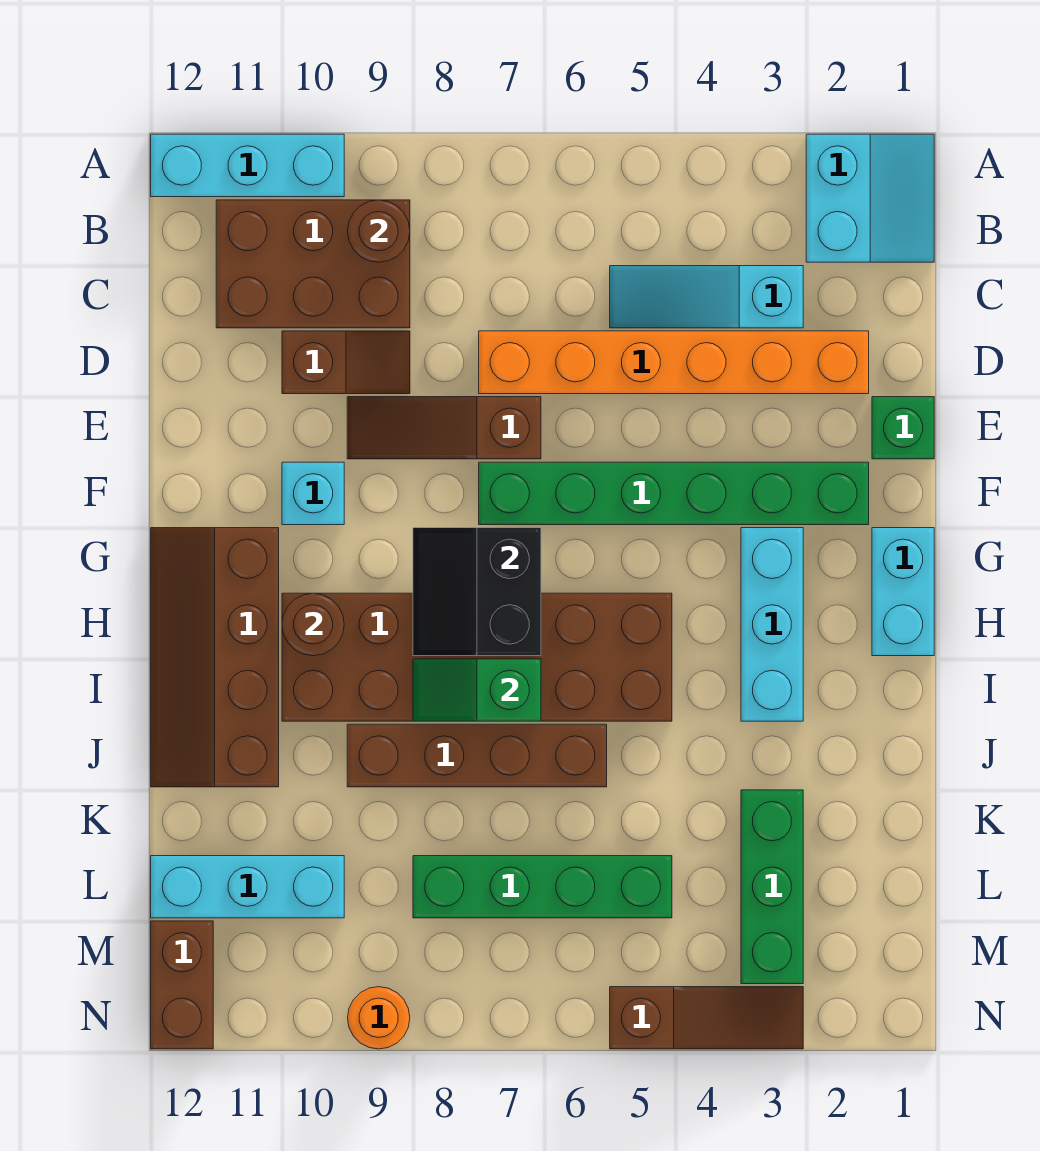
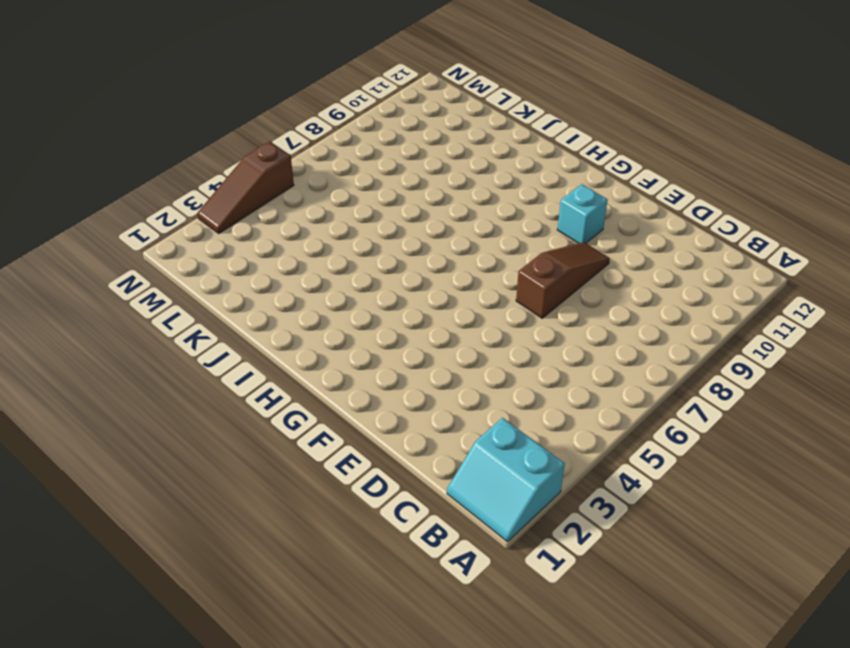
none -> cyan 1x3 brick [151,134,344,197]
none -> brown 2x3 brick [216,200,410,328]
none -> cyan 1x3 slope [610,266,803,328]

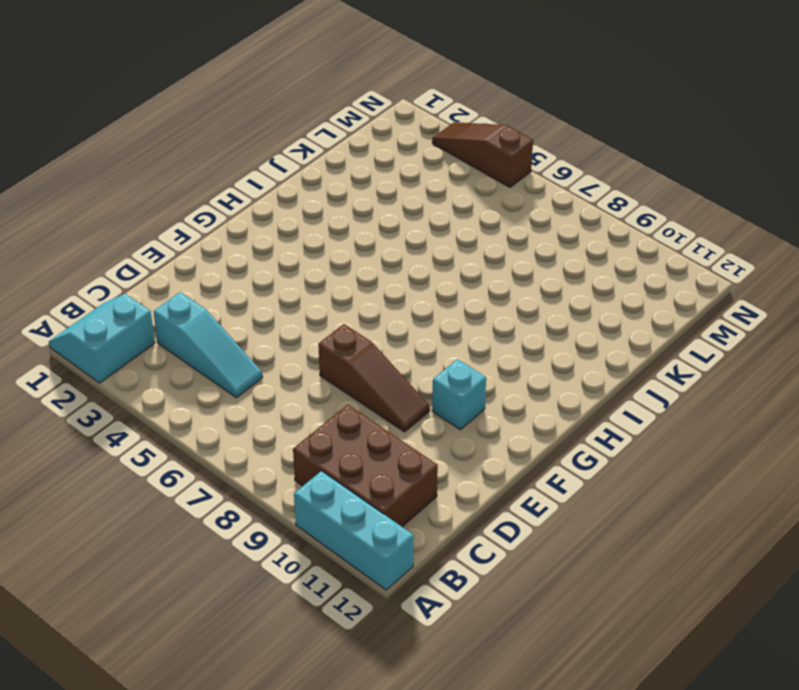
none -> orange 1x6 brick [479,331,869,394]
none -> brown 1x2 slope [282,331,410,394]
none -> green 1x1 brick [872,397,934,459]

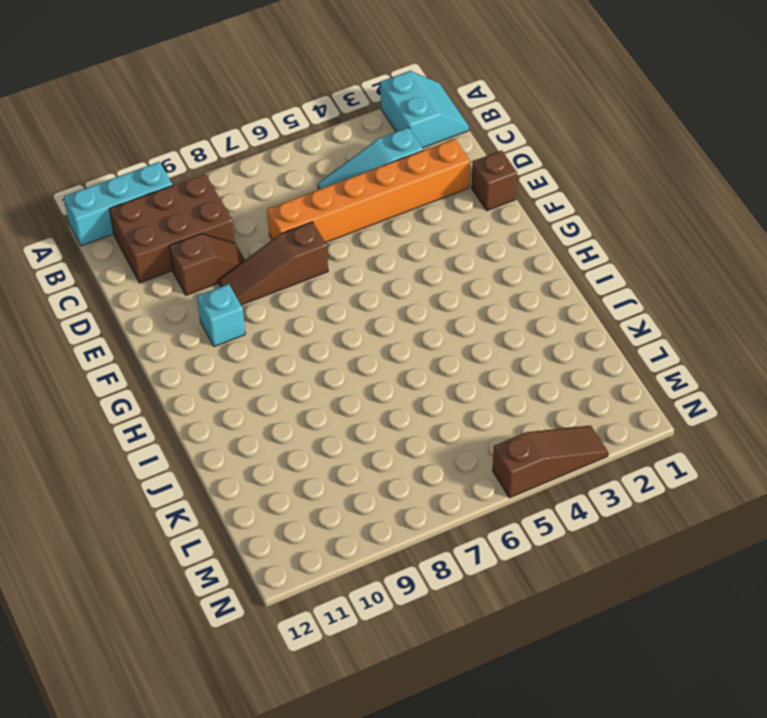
brown 1x1 brick [472,150,517,211] -> green 1x1 brick [872,397,934,459]
none -> green 1x6 brick [479,462,869,525]
none -> cyan 1x2 brick [872,528,934,656]
none -> cyan 1x3 brick [741,528,803,721]

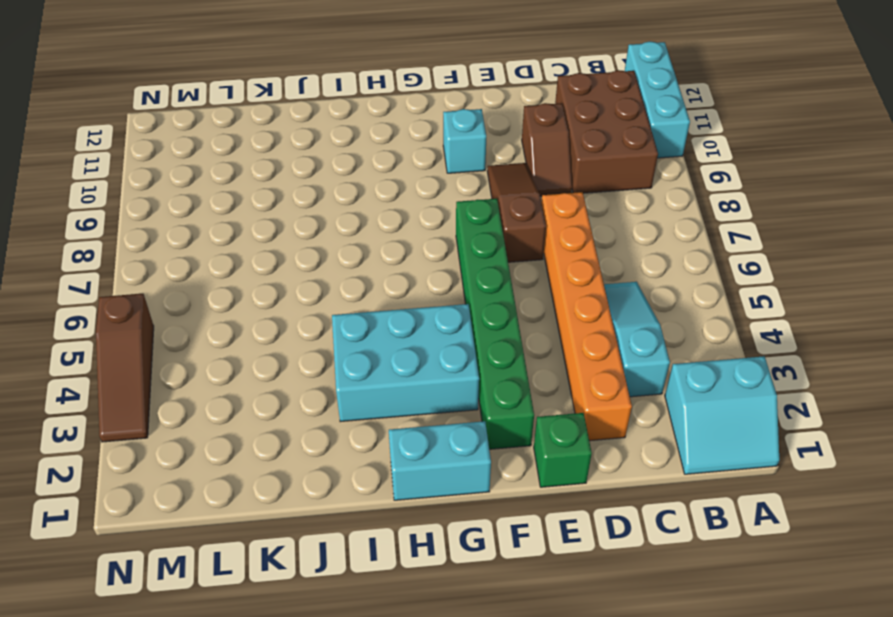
cyan 2x3 brick [332,304,479,422] -> cyan 1x3 brick [741,528,803,721]
none -> brown 2x4 slope [151,528,279,787]
none -> brown 2x6 brick [282,593,672,721]
none -> brown 1x4 brick [347,724,607,787]

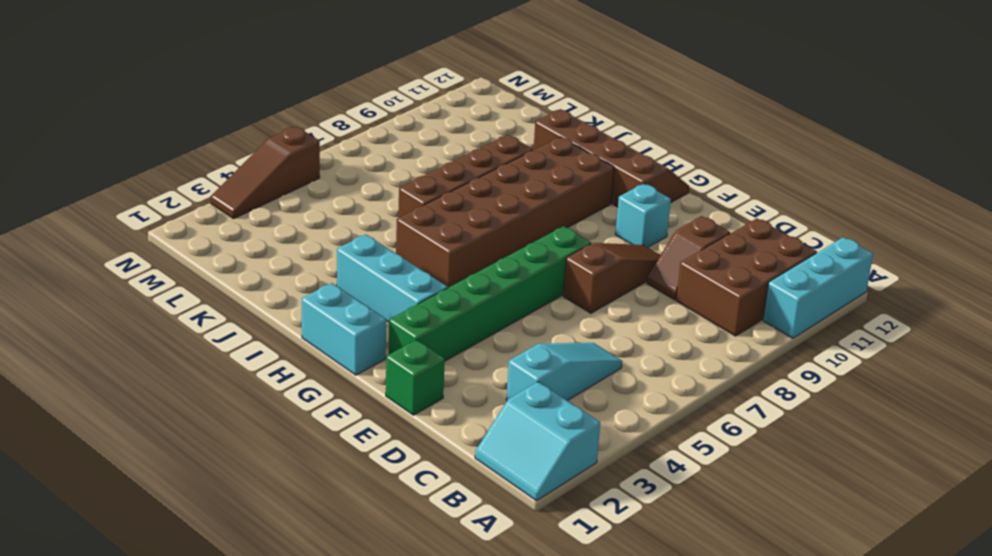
none -> orange 1x6 brick [479,331,869,394]
none -> green 1x3 brick [741,790,803,984]
none -> green 1x4 brick [413,856,672,918]

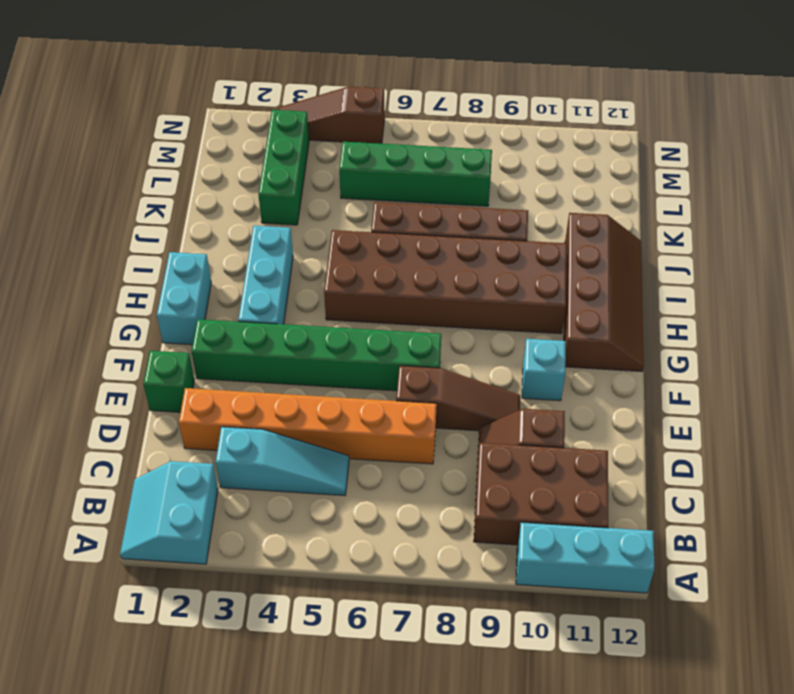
none -> cyan 1x3 brick [151,856,344,918]
none -> brown 1x2 brick [151,921,213,1049]
none -> orange 1x1 round brick [348,987,410,1049]

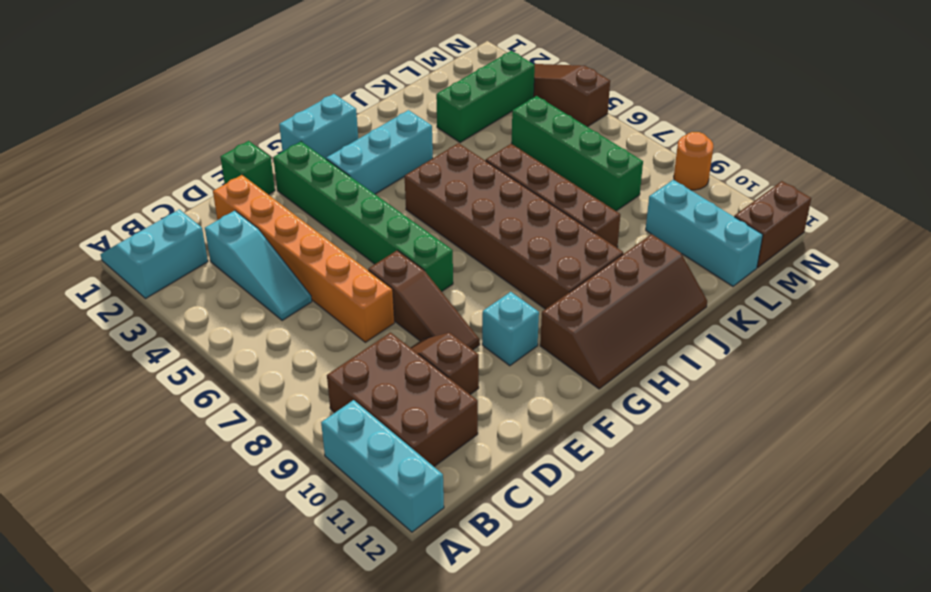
none -> brown 1x1 round brick [348,200,410,262]
none -> black 2x2 slope [413,528,541,656]
none -> brown 1x1 round brick [282,593,344,656]

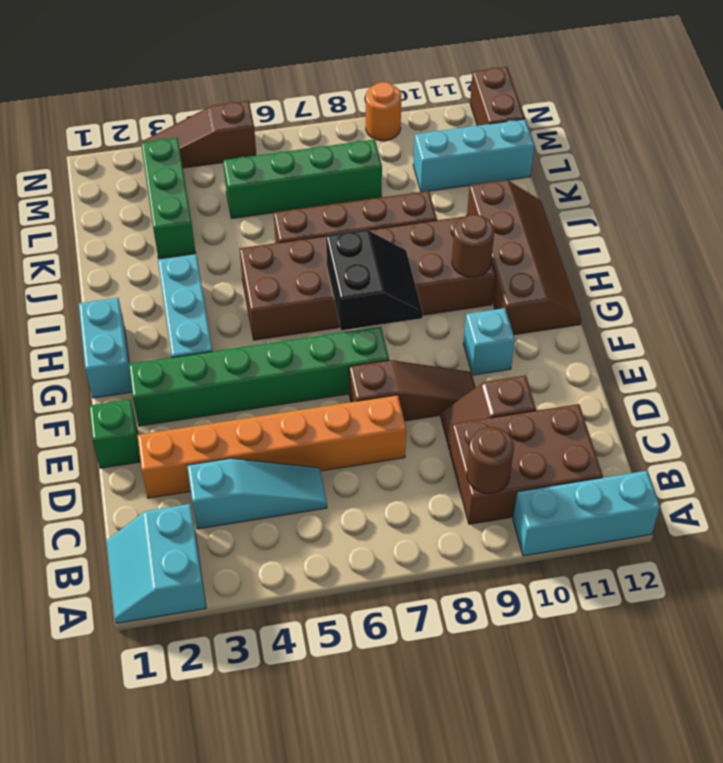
none -> green 1x2 slope [413,659,541,721]

